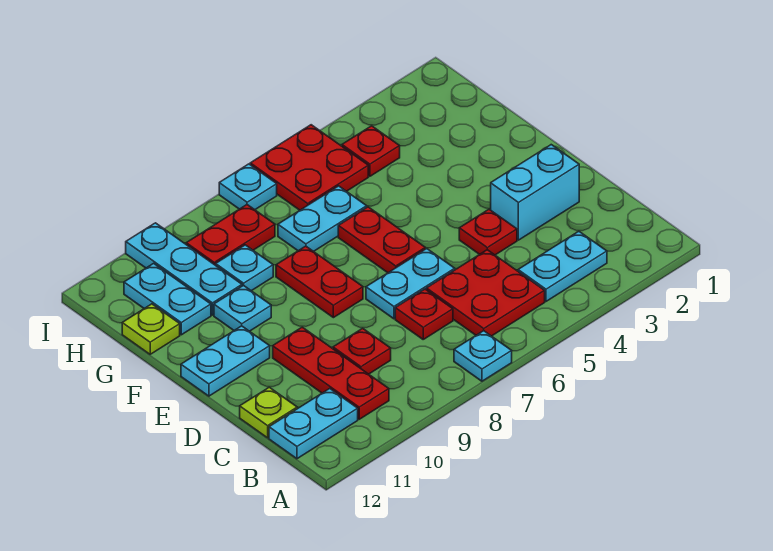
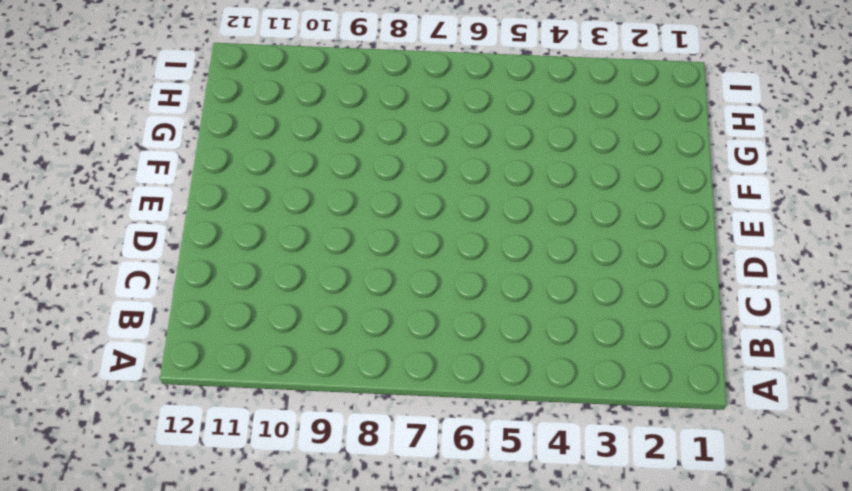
none -> cyan 1x1 plate [454,331,512,381]
none -> cyan 1x2 plate [518,231,607,301]
none -> red 2x2 plate [426,250,545,336]

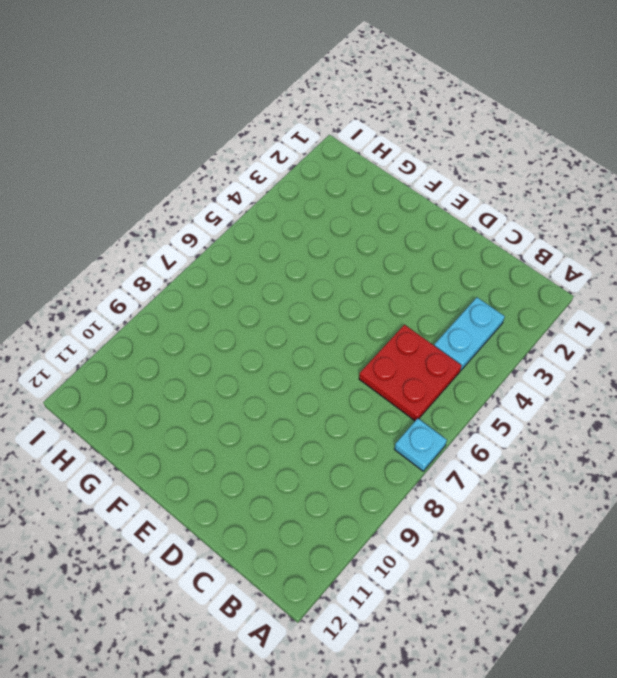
none -> red 1x3 plate [273,327,389,419]
none -> cyan 1x2 plate [269,389,358,459]
none -> red 1x1 plate [395,289,453,339]

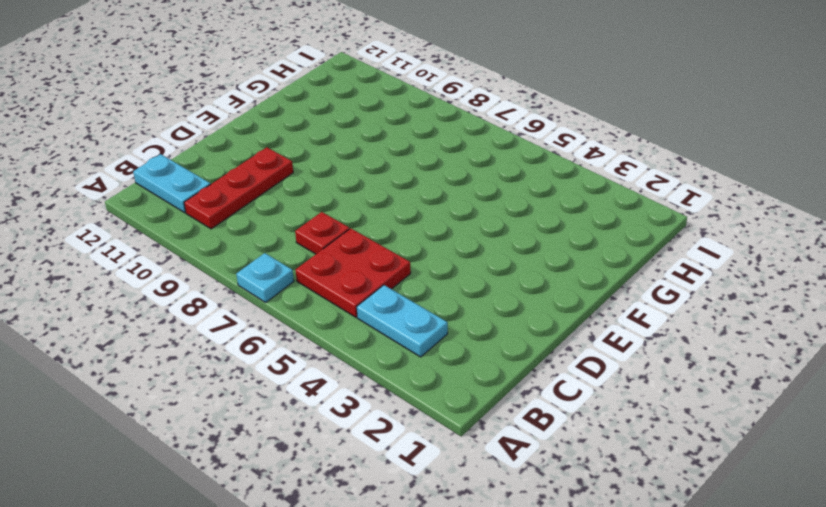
none -> red 1x1 plate [333,328,391,374]
none -> lime 1x1 plate [240,387,297,438]
none -> cyan 1x2 brick [491,145,579,240]

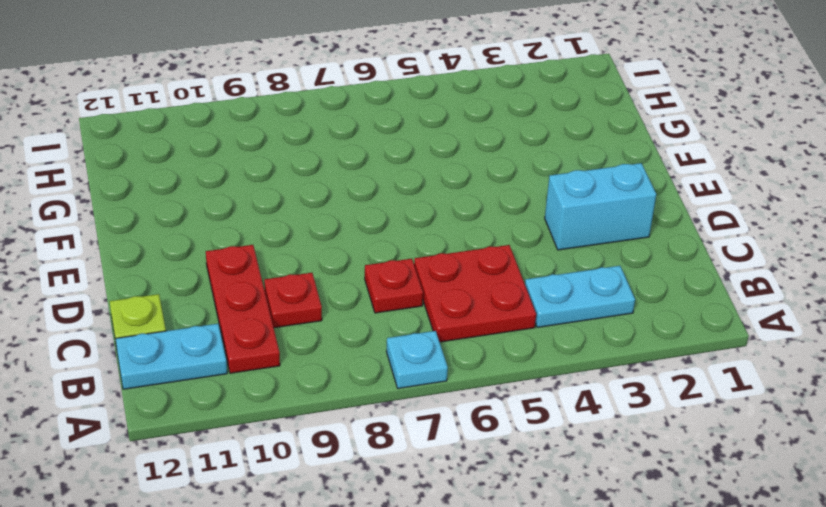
none -> red 1x1 plate [459,209,517,255]
none -> cyan 1x2 plate [366,249,455,319]
none -> red 1x2 plate [338,207,425,273]

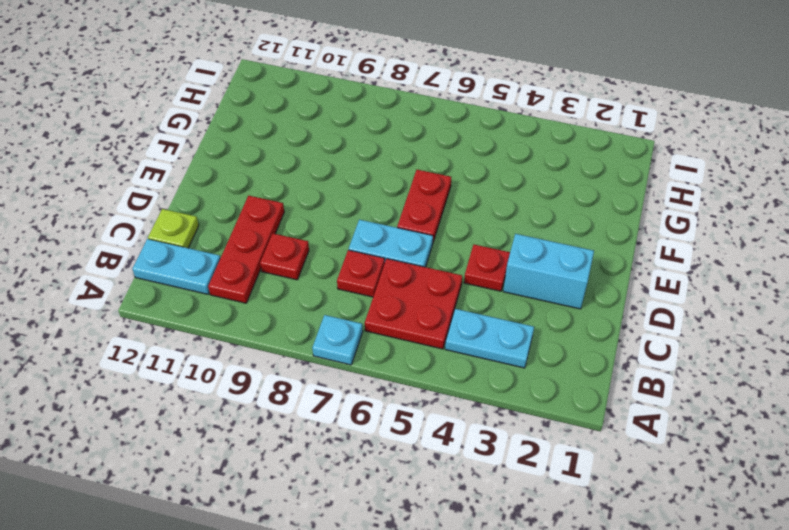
none -> red 1x2 plate [276,246,363,318]
none -> cyan 1x2 plate [181,326,270,396]
none -> cyan 1x1 plate [214,285,271,331]

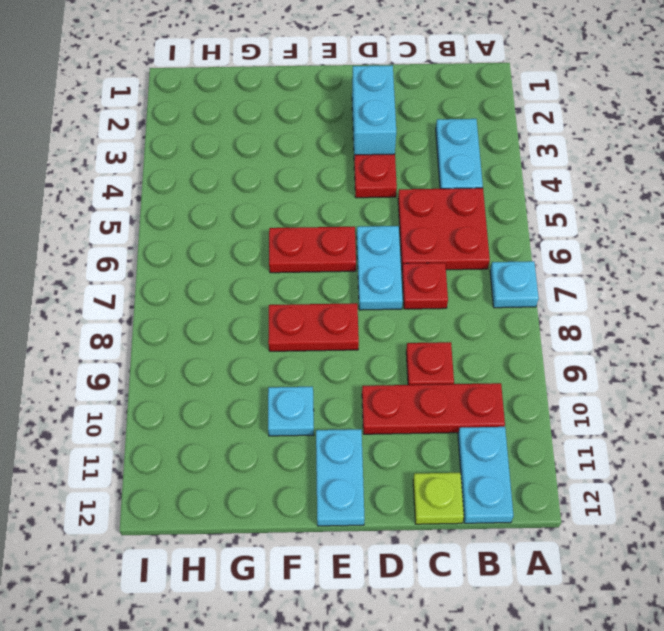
none -> cyan 1x2 plate [278,186,367,252]
none -> cyan 1x1 plate [216,245,273,291]
none -> cyan 1x3 plate [126,223,242,315]

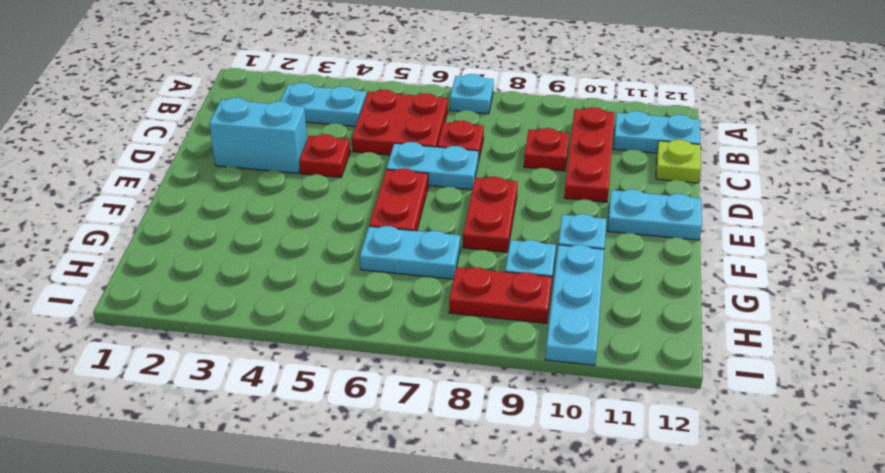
none -> cyan 1x2 plate [124,263,211,335]
none -> lime 1x1 plate [122,304,180,354]
none -> red 1x1 plate [342,126,400,176]

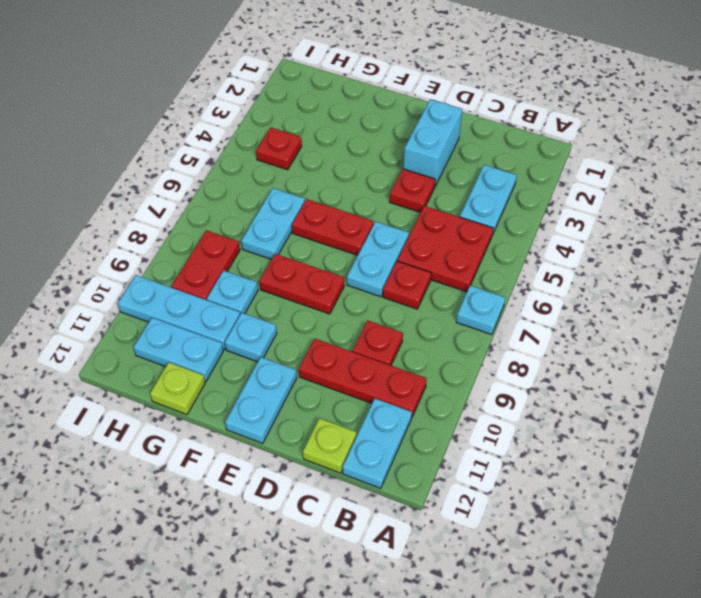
none -> red 2x2 plate [250,125,368,210]
none -> cyan 1x1 plate [219,164,277,210]

